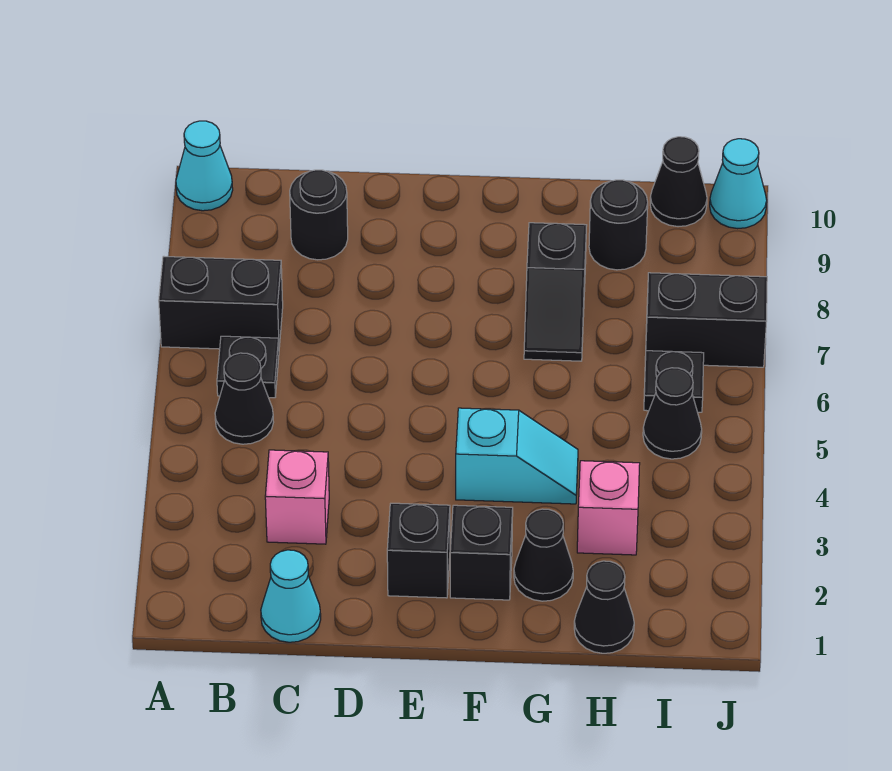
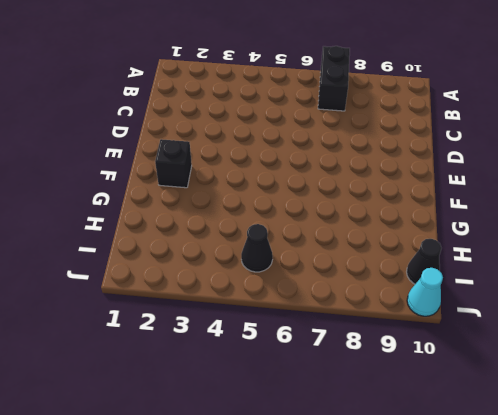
none -> cyan 1x1 cone [176,121,233,211]
none -> black 1x1 cone [215,353,274,444]
none -> black 1x1 plate [217,336,279,398]

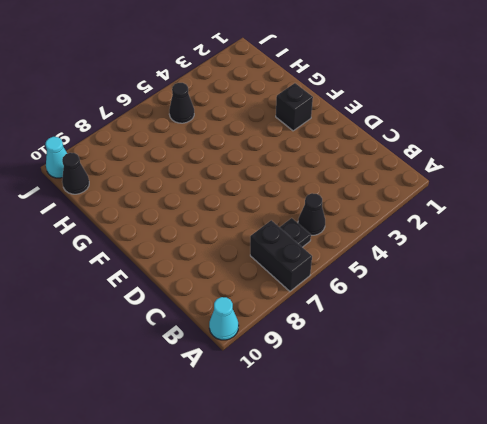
none -> cyan 1x1 cone [261,550,321,642]
none -> pink 1x1 brick [265,450,329,544]
none -> black 1x1 round brick [290,170,348,260]

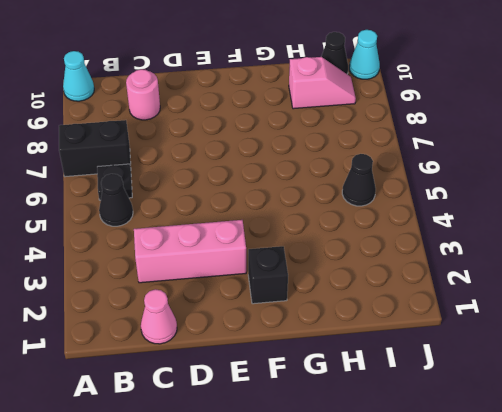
pink 1x1 cone [141,289,177,344] -> cyan 1x1 cone [261,550,321,642]
pink 1x3 brick [134,220,246,283] -> pink 1x1 brick [265,450,329,544]
pink 1x1 round brick [126,69,160,120] -> black 1x1 round brick [290,170,348,260]
pink 1x2 slope [289,57,356,109] -> black 1x1 round brick [589,180,648,270]
none -> black 1x1 brick [387,503,450,598]
none -> cyan 1x2 slope [456,408,578,504]
none -> black 1x1 cone [514,509,573,601]

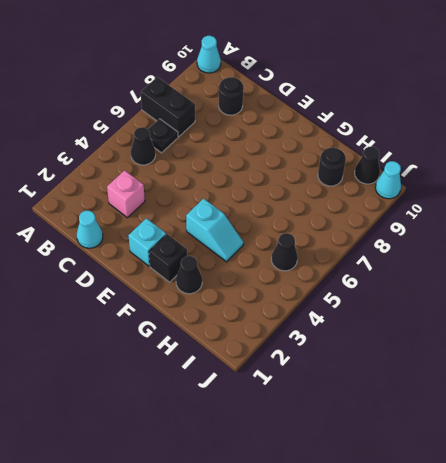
cyan 1x1 brick [128,218,166,266] -> black 1x1 brick [387,503,450,598]
none -> black 1x2 slope [524,223,587,361]
none -> black 1x1 cone [574,561,634,653]
none -> pink 1x1 brick [577,461,640,555]

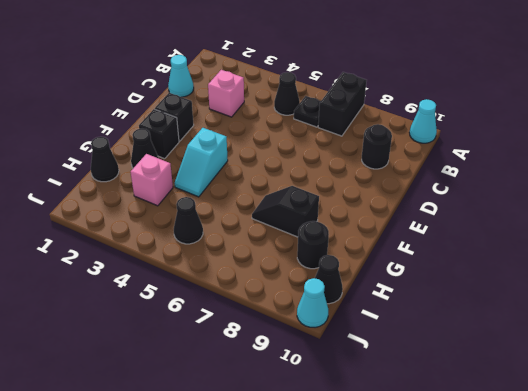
none -> black 1x1 plate [644,351,704,412]
none -> black 1x2 brick [646,273,767,367]

